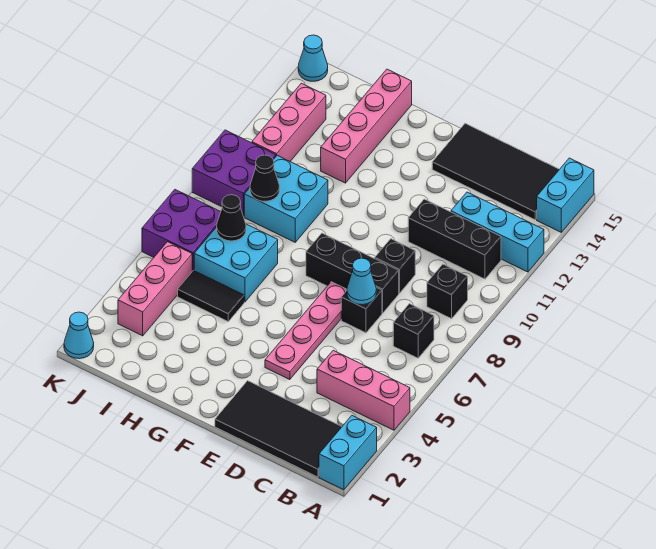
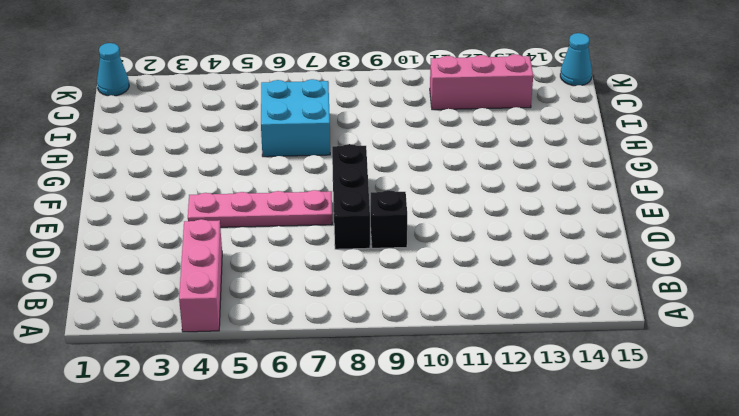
none -> cyan 1x2 brick [319,416,377,490]
none -> cyan 1x3 brick [451,192,544,272]
none -> cyan 1x2 brick [537,158,594,232]

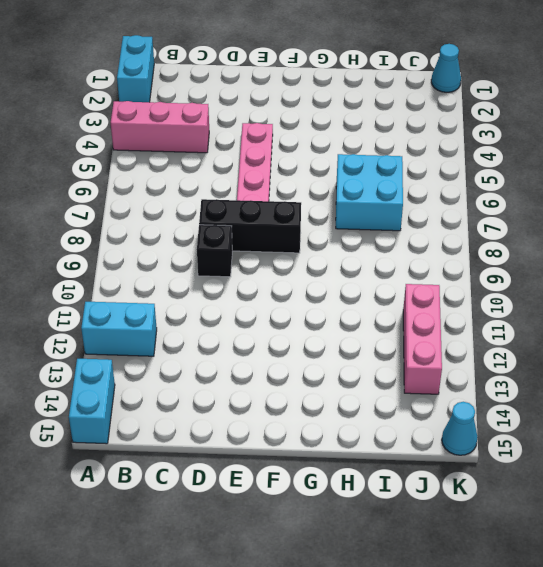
cyan 1x2 brick [81,302,157,356] -> cyan 1x3 brick [451,192,544,272]
none -> black 2x4 tile [215,381,342,477]
none -> black 1x1 brick [393,304,434,358]
none -> black 1x1 brick [427,264,468,319]

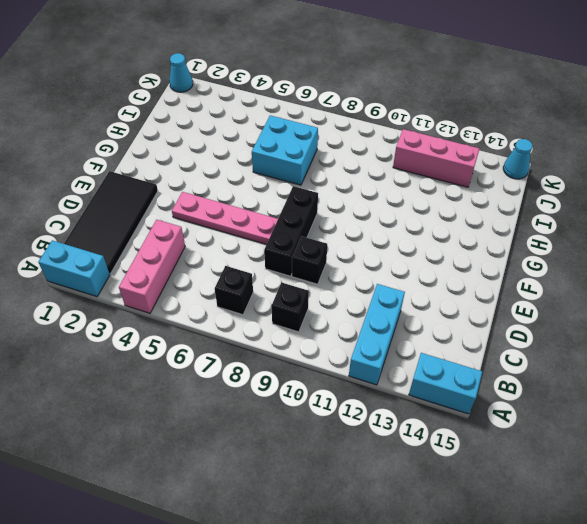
none -> black 1x3 brick [408,199,501,279]
none -> black 2x4 tile [432,124,559,220]
none -> black 1x1 brick [341,288,382,333]

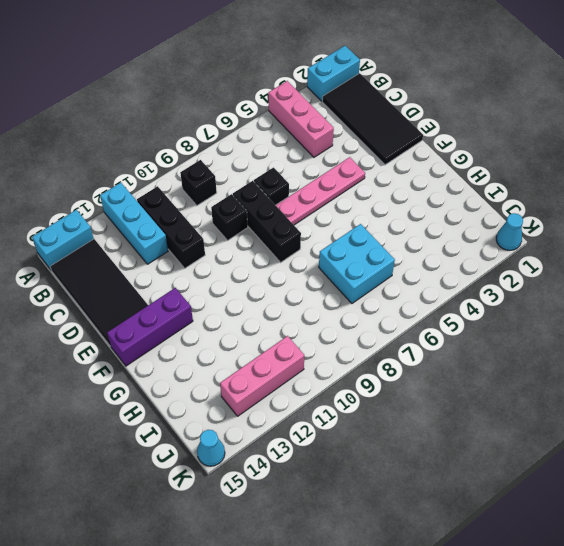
purple 1x3 brick [107,288,193,366] -> none
none -> black 1x1 brick [393,304,434,358]
none -> black 1x2 tile [178,271,244,321]
none -> cyan 2x2 brick [244,155,328,242]

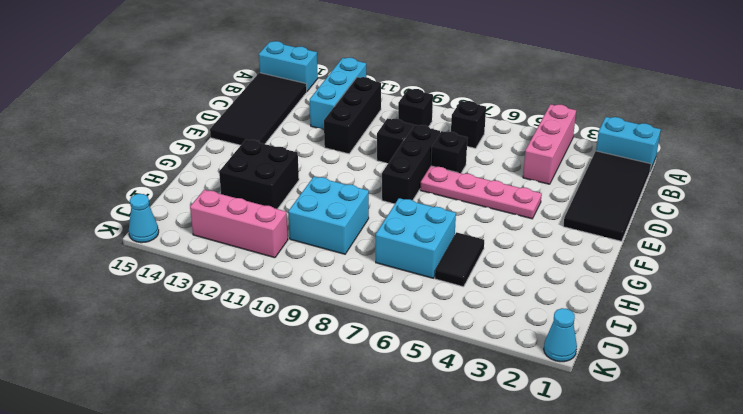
black 2x2 brick [219,140,299,209] -> pink 1x4 brick [321,69,412,183]
none -> pink 1x3 brick [118,242,192,336]
none -> purple 2x2 brick [142,190,221,271]
none -> purple 2x2 brick [192,130,276,217]

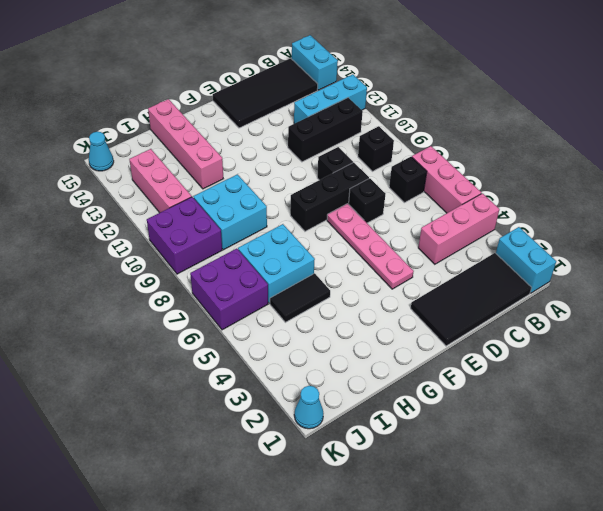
pink 1x3 brick [412,146,481,213] -> pink 1x3 brick moved to [118,242,192,336]
none -> cyan 1x1 cone [347,258,376,305]
none -> black 1x1 cone [217,195,246,241]
none -> black 1x1 cone [250,155,280,201]

